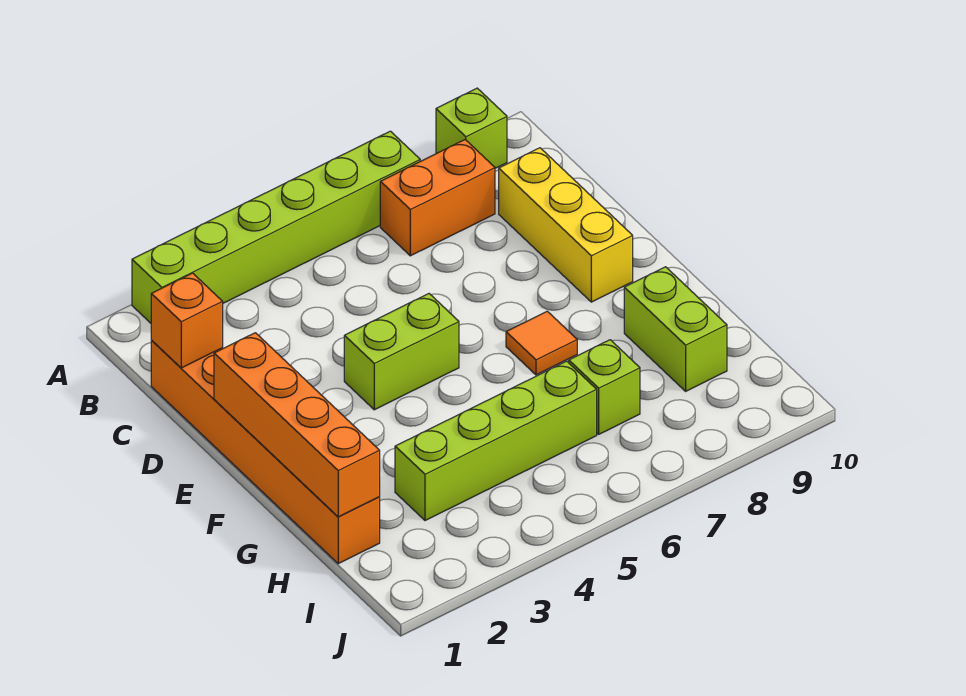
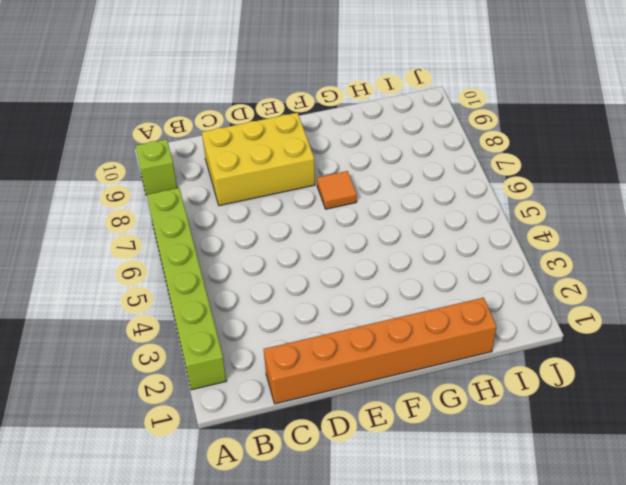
yellow 2x3 brick [202,113,315,206] -> yellow 1x3 brick [499,148,633,302]
none -> orange 1x2 brick [380,140,495,256]
none -> lime 1x2 brick [344,294,459,410]
none -> lime 1x2 brick [624,267,727,391]

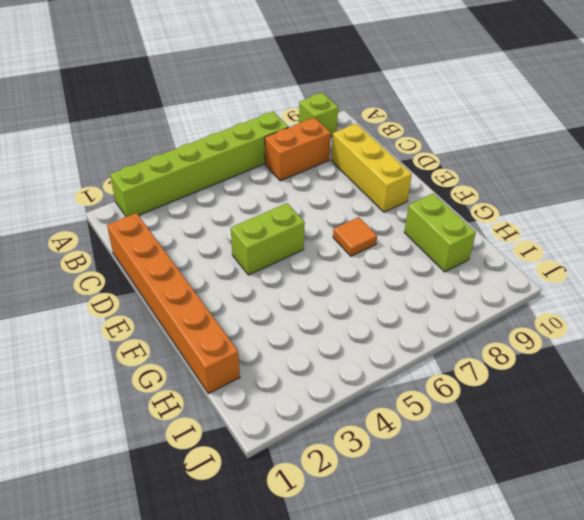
none -> lime 1x4 brick [395,361,597,521]
none -> lime 1x1 brick [568,340,640,434]
none -> orange 1x1 brick [151,273,223,368]

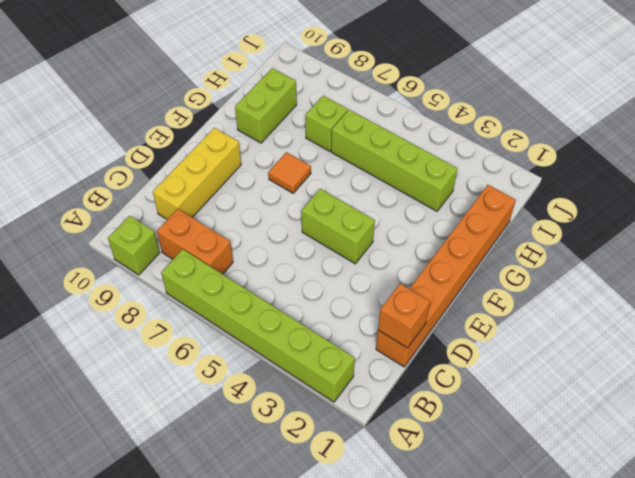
none -> orange 1x4 brick [214,333,380,517]

